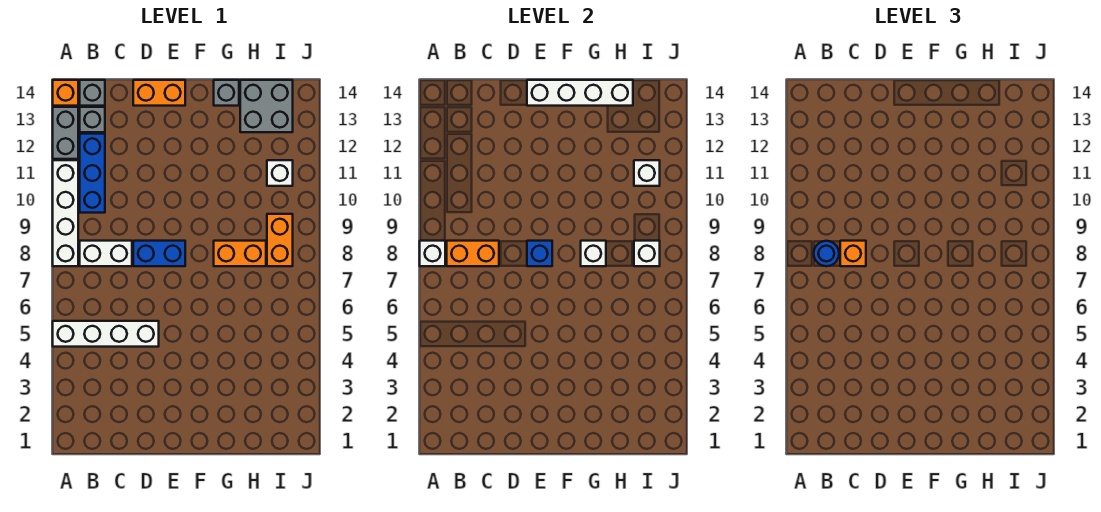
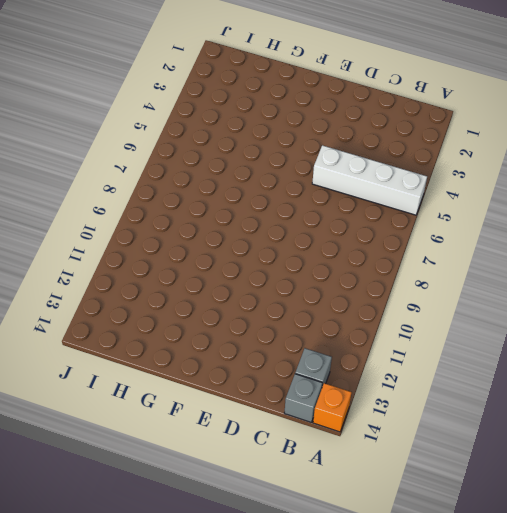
none -> white 1x4 brick [53,160,78,266]
none -> grey 1x2 brick [53,107,78,159]
none -> white 1x2 brick [80,241,132,266]

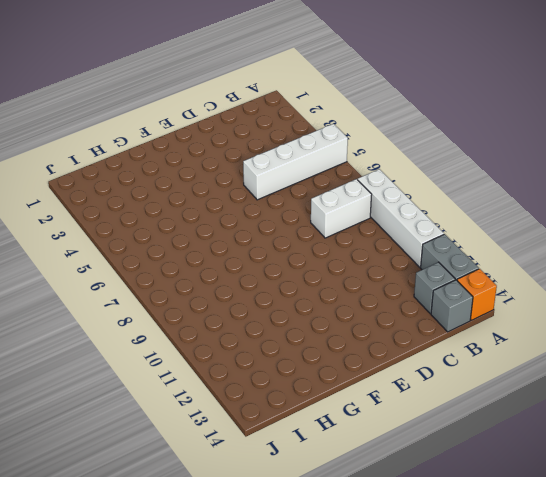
none -> blue 1x3 brick [80,134,105,213]
none -> blue 1x2 brick [133,241,185,266]
none -> orange 1x2 brick [133,80,185,106]

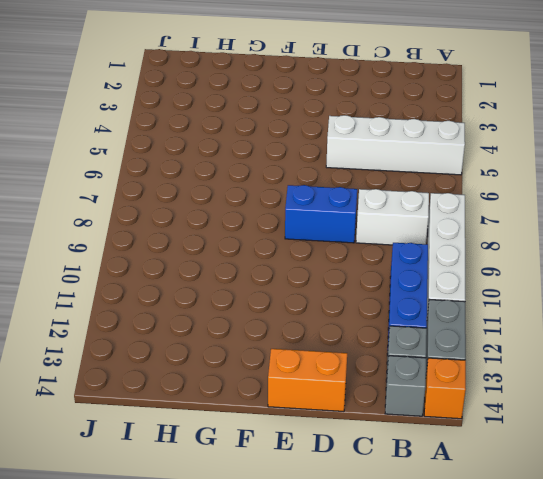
none -> orange 1x2 brick [214,241,266,266]
none -> grey 1x1 brick [214,80,239,106]
none -> grey 2x2 brick [240,80,293,132]

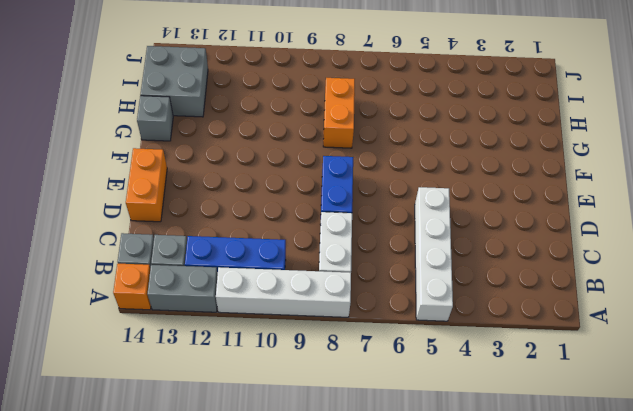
none -> orange 1x2 brick [267,214,293,266]
none -> white 1x1 brick [267,160,293,186]
none -> white 1x1 brick [420,241,445,266]

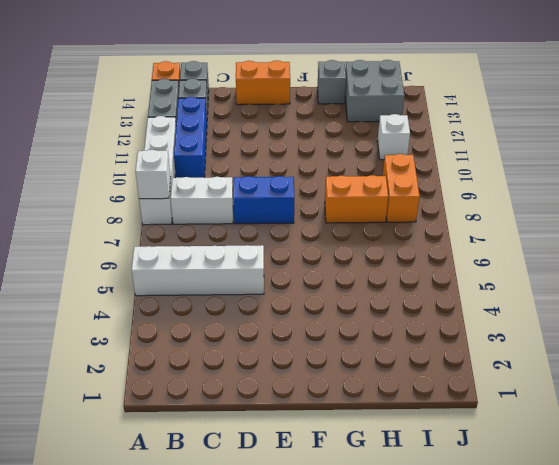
none -> orange 1x2 brick [447,241,499,266]
none -> blue 1x1 brick [527,241,552,266]
none -> white 1x4 brick [527,80,633,106]

